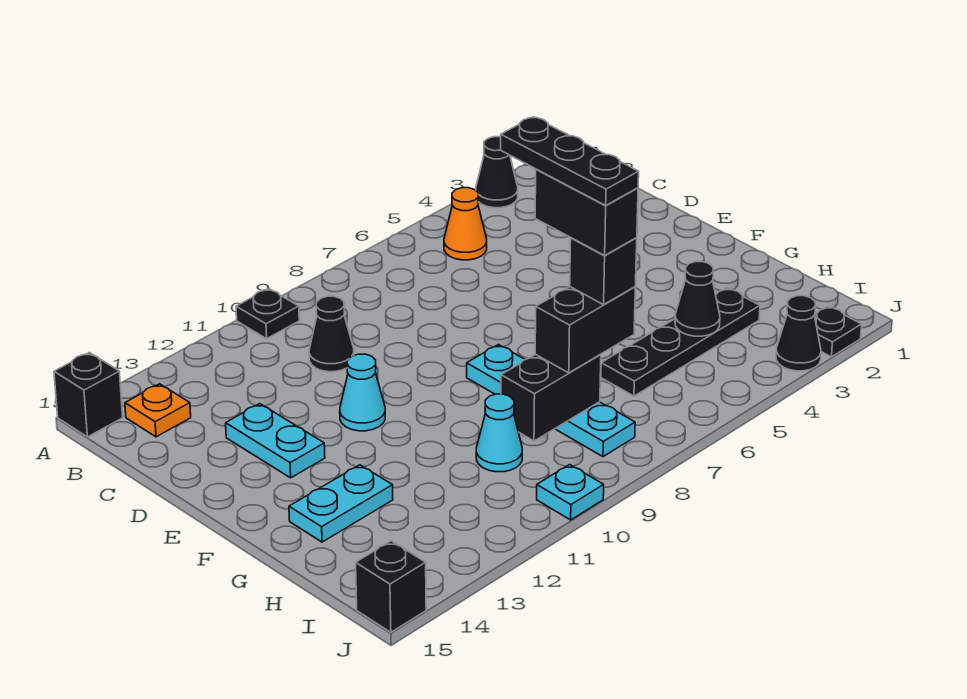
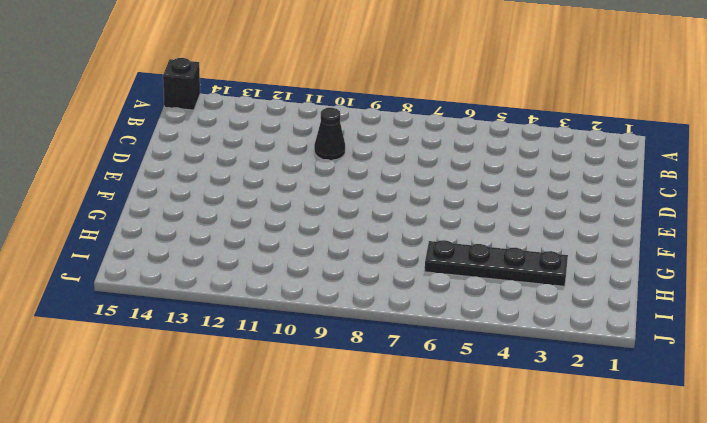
none -> black 1x1 cone [476,137,518,208]
none -> black 1x1 plate [236,289,299,339]
none -> orange 1x1 cone [444,188,487,260]

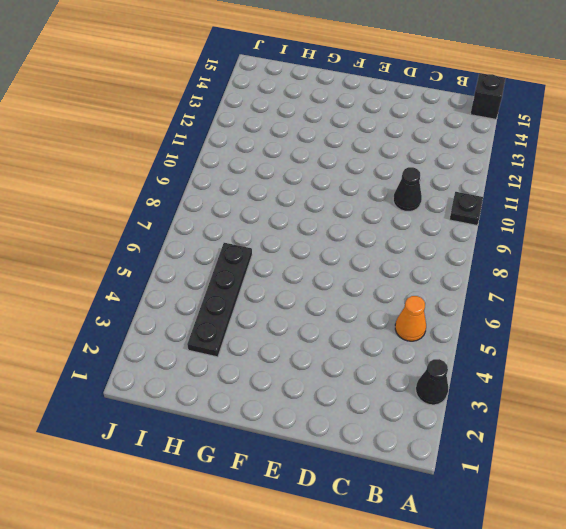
none -> orange 1x1 plate [125,384,191,437]
none -> cyan 1x2 plate [226,404,325,478]
none -> cyan 1x1 cone [340,354,385,431]

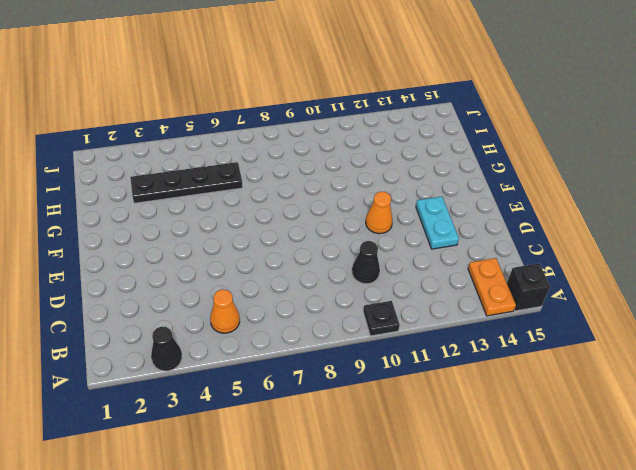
orange 1x2 plate [468,258,516,316] -> orange 1x1 plate [125,384,191,437]
orange 1x1 cone [366,192,393,234] -> cyan 1x1 cone [340,354,385,431]
none -> cyan 1x4 plate [467,345,635,457]
none -> cyan 1x2 plate [289,465,393,542]
none -> cyan 1x1 cone [476,394,522,472]

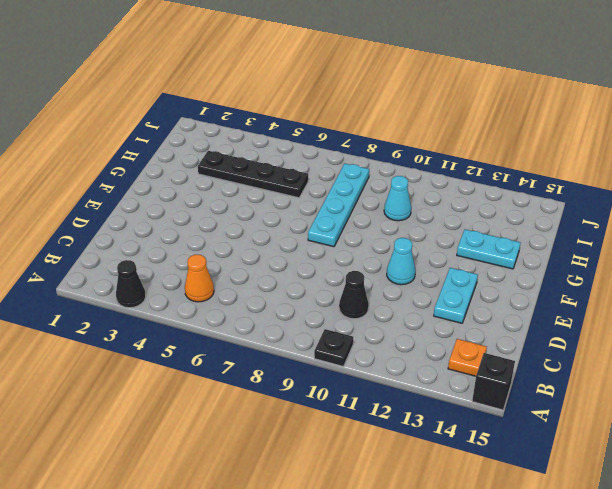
none -> black 1x1 plate [814,306,862,357]
none -> black 1x1 cone [776,296,821,371]
none -> cyan 1x1 plate [537,465,604,520]

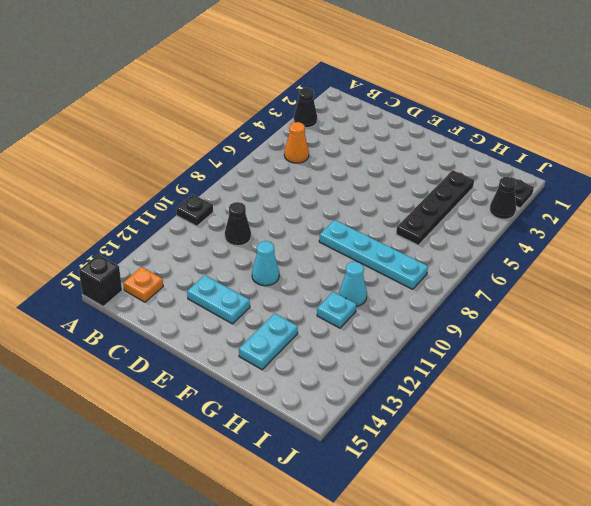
cyan 1x1 plate [317,292,356,328] -> cyan 1x1 plate moved to [537,465,604,520]
none -> black 1x1 brick [356,541,426,632]
none -> black 1x1 cone [675,262,720,336]
none -> black 1x2 brick [501,354,601,441]

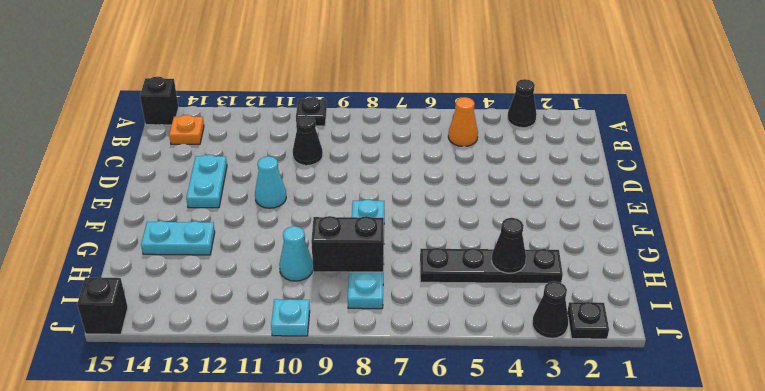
none -> black 1x2 brick [535,287,635,373]
none -> black 1x1 brick [570,238,637,305]
none -> black 1x2 brick [535,169,638,255]

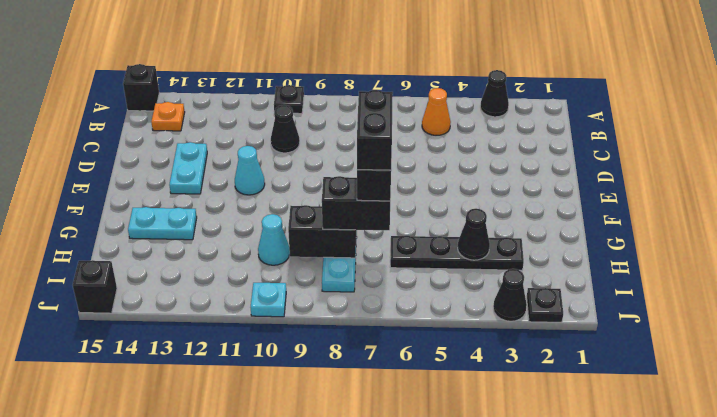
none -> black 1x3 plate [501,117,639,205]

